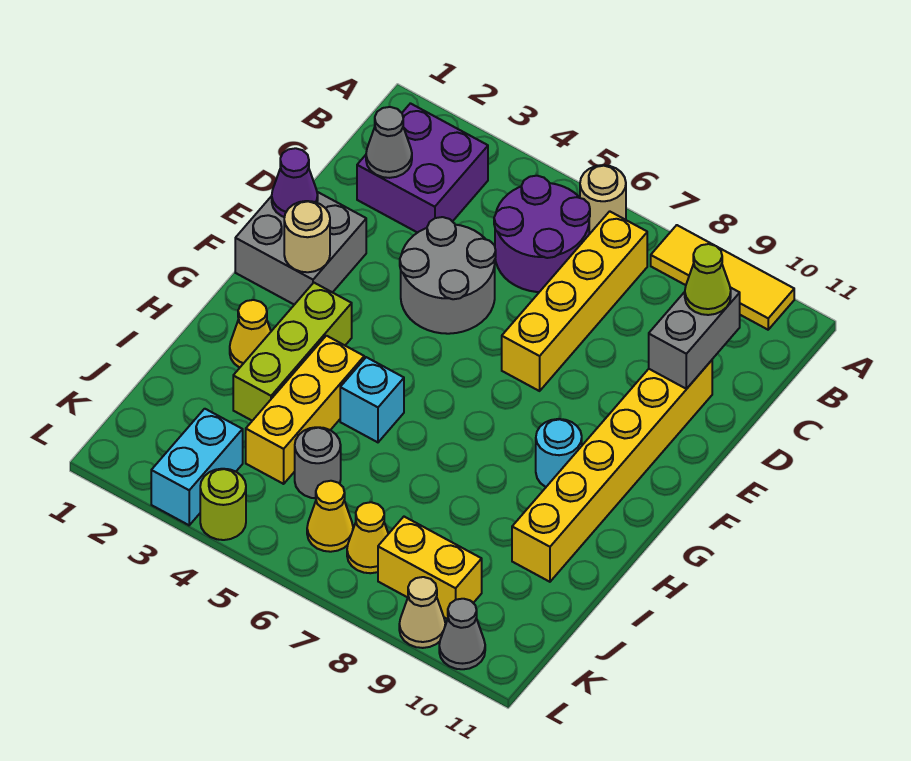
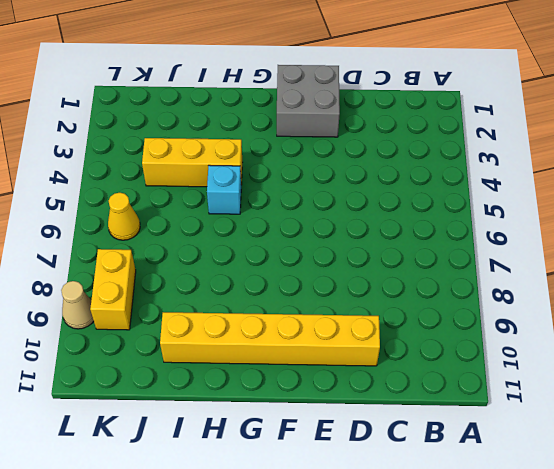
none -> tan 1x1 round brick [580,165,626,233]
none -> yellow 1x3 tile [651,225,794,330]
none -> purple 2x2 brick [357,103,488,233]

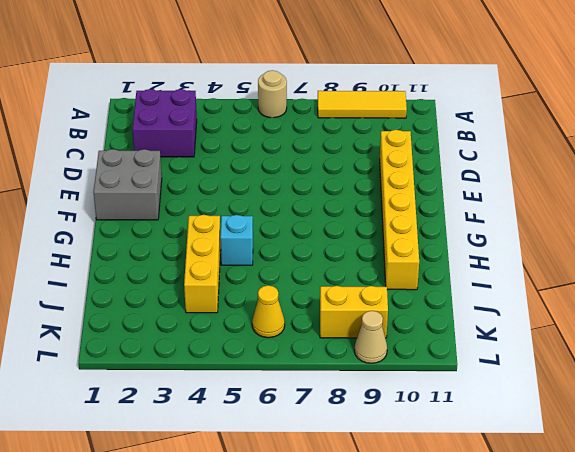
none -> purple 2x2 round brick [494,176,590,292]
none -> yellow 1x4 brick [502,211,647,391]
none -> grey 2x2 round brick [400,217,496,334]

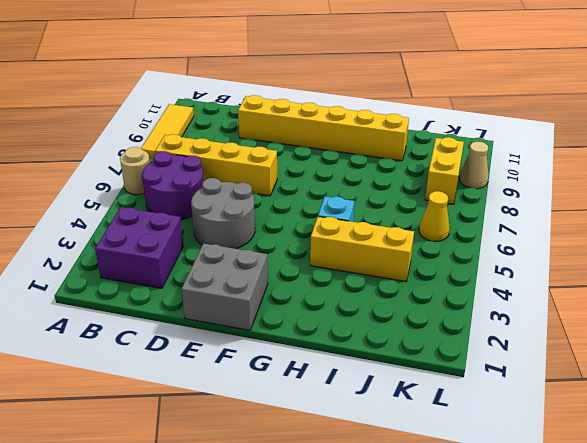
none -> lime 1x3 brick [233,283,352,421]
none -> cyan 1x1 round brick [536,419,582,487]
none -> yellow 1x1 cone [230,300,271,368]

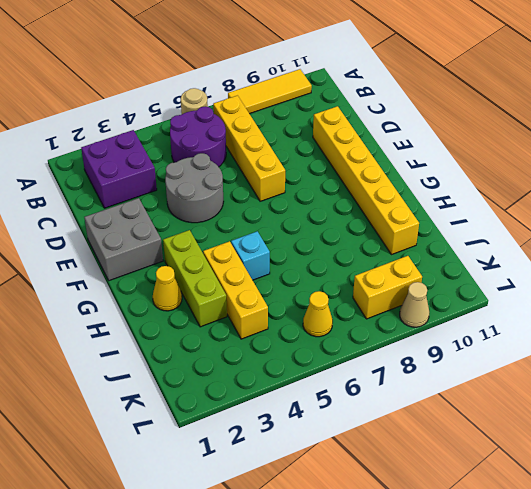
none -> cyan 1x1 round brick [536,419,582,487]
none -> grey 1x1 round brick [295,427,341,498]
none -> cyan 1x2 brick [151,409,243,525]

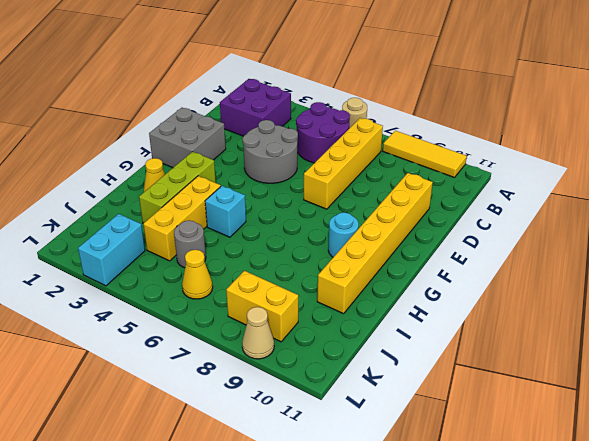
none -> yellow 1x1 cone [347,502,388,573]
none -> lime 1x1 round brick [200,469,246,540]
none -> grey 1x1 cone [439,599,485,669]

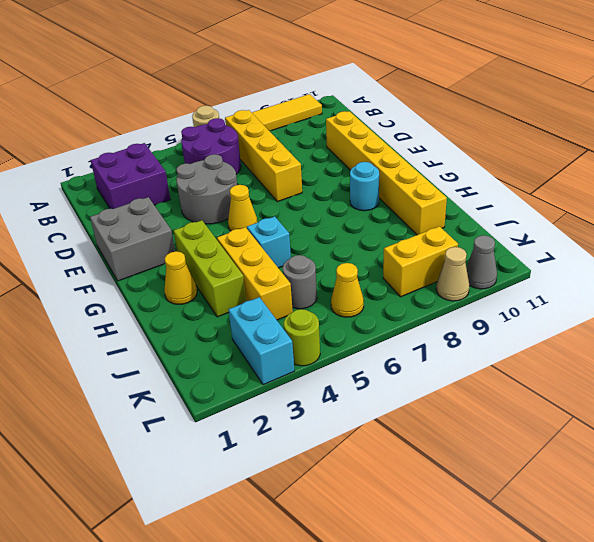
yellow 1x1 cone [228,185,257,231] -> yellow 1x1 cone moved to [347,502,388,573]
none -> grey 1x1 cone [366,107,412,178]
none -> grey 1x2 brick [649,287,740,389]
none -> purple 1x1 cone [272,148,318,217]

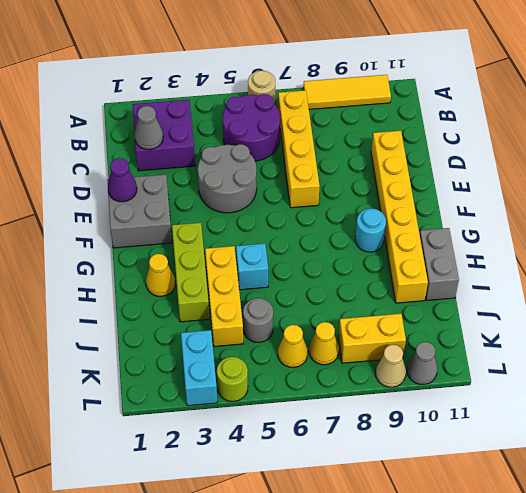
grey 1x2 brick [420,228,459,301] -> grey 1x2 brick moved to [649,287,740,389]
none -> tan 1x1 round brick [284,201,330,272]
none -> lime 1x1 cone [685,244,731,315]

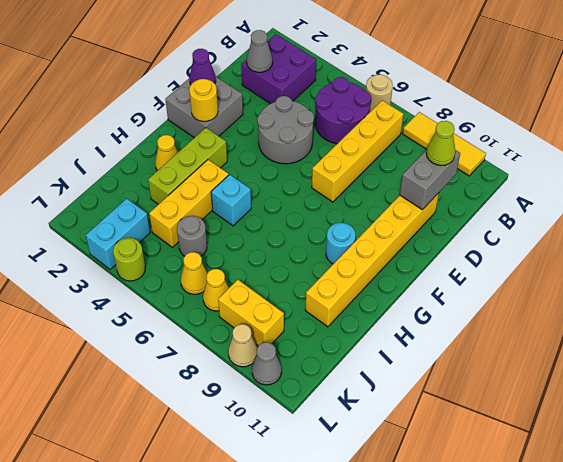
yellow 1x1 round brick [189,79,218,121] -> tan 1x1 round brick [284,201,330,272]

